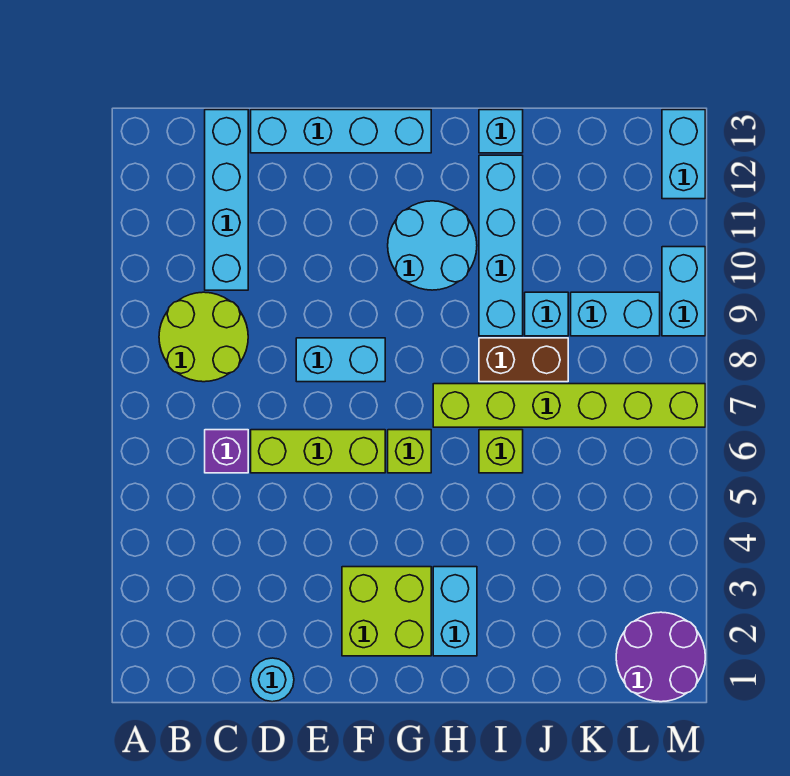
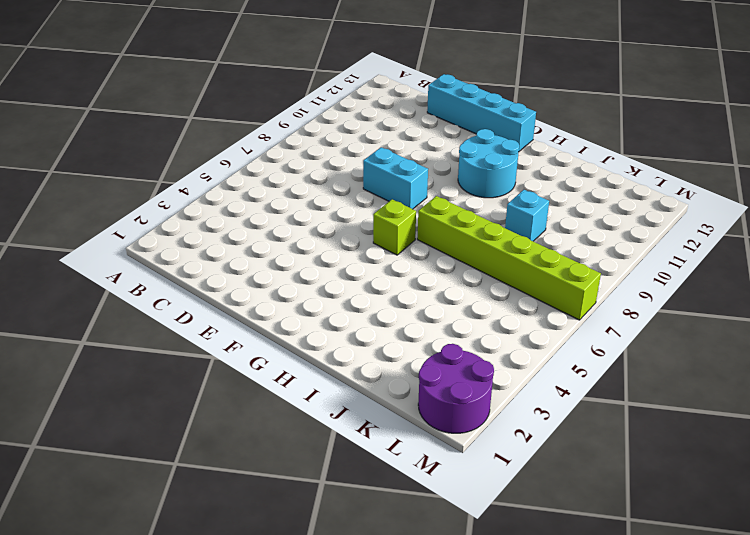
none -> lime 2x2 round brick [159,292,248,382]
none -> purple 1x1 brick [205,430,248,473]
none -> cyan 1x4 brick [205,110,248,290]

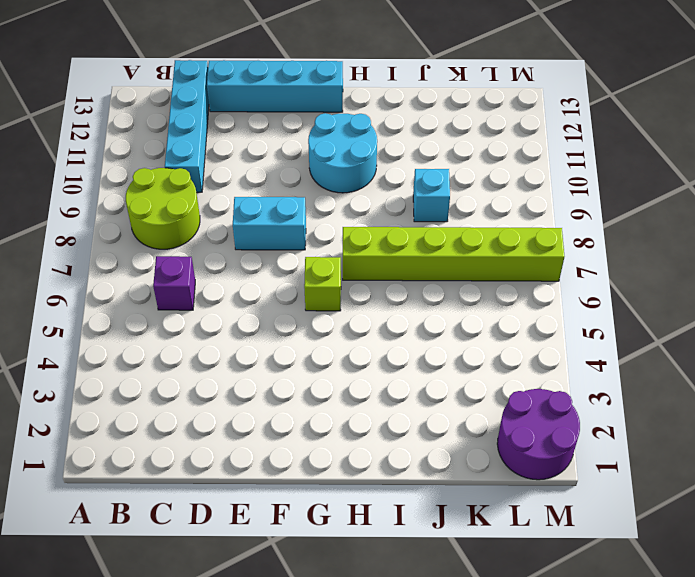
none -> cyan 1x1 round brick [251,658,294,702]
none -> lime 1x3 brick [251,430,385,473]
none -> lime 2x2 brick [342,567,431,656]

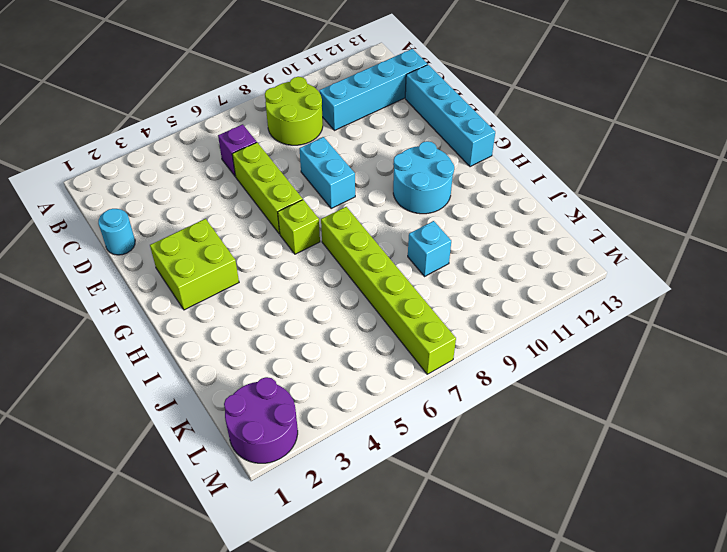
none -> cyan 1x2 brick [433,567,477,656]
none -> lime 1x1 brick [479,430,523,473]
none -> brown 1x2 brick [479,338,568,382]

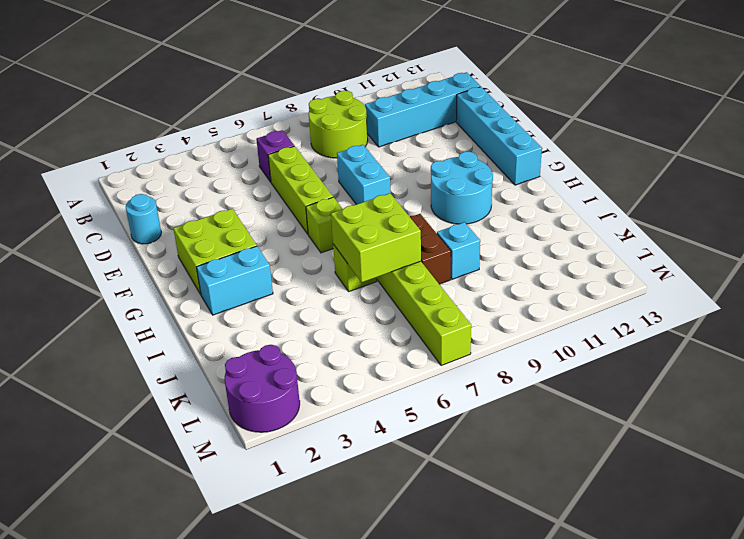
lime 2x2 brick [331,193,421,282] -> none
none -> cyan 1x4 brick [479,155,523,336]
none -> cyan 1x1 brick [479,110,523,153]
none -> cyan 1x2 brick [571,292,660,336]

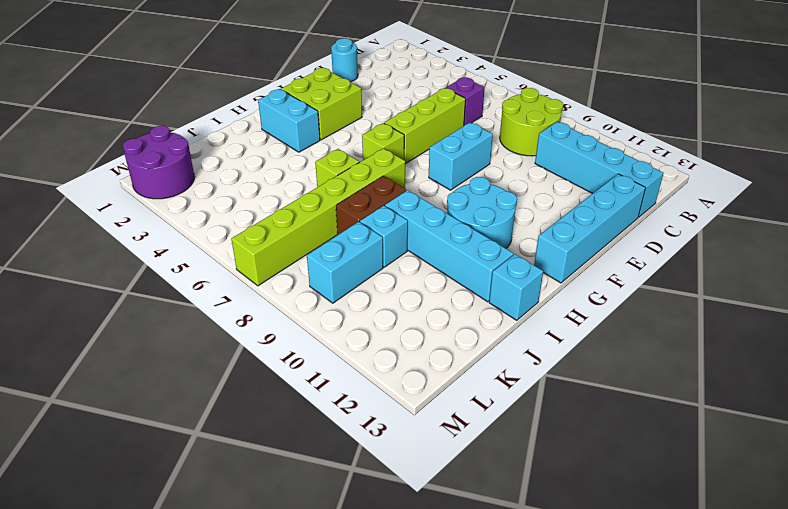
none -> cyan 1x2 brick [662,247,705,336]
none -> cyan 1x2 brick [662,110,705,199]

